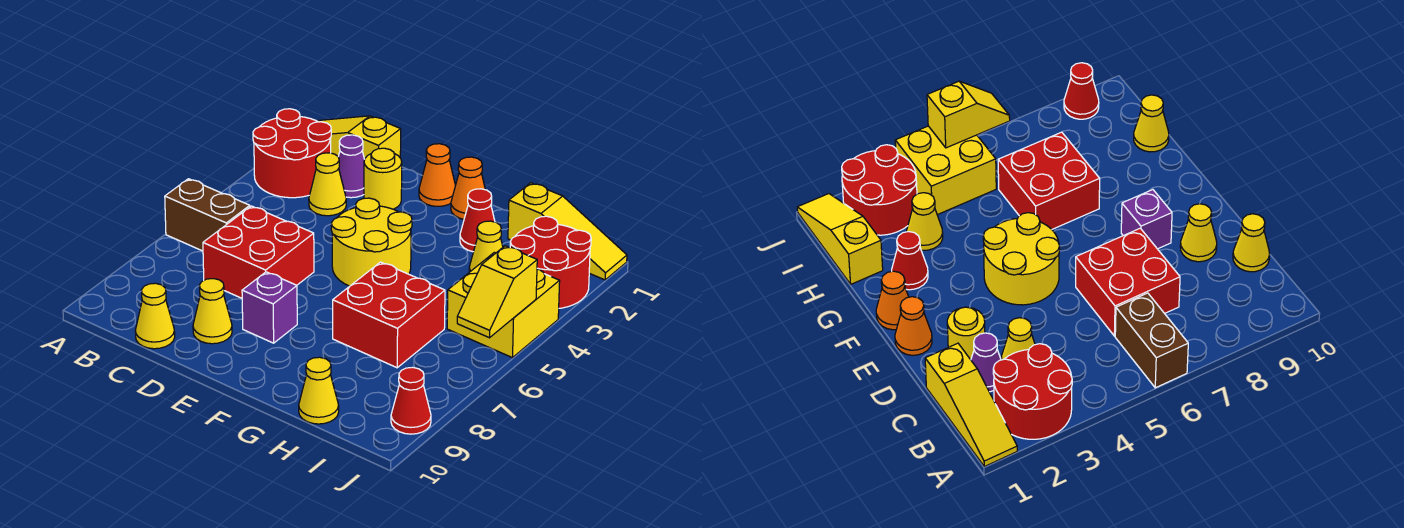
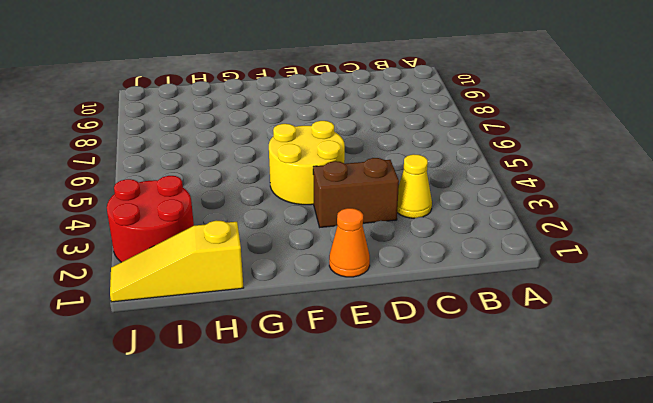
brown 1x2 brick [313,158,399,227] -> brown 1x2 brick moved to [165,179,250,251]
none -> yellow 1x3 slope [318,116,401,159]
none -> red 2x2 round brick [253,109,331,198]
none -> purple 1x1 cone [338,135,365,198]

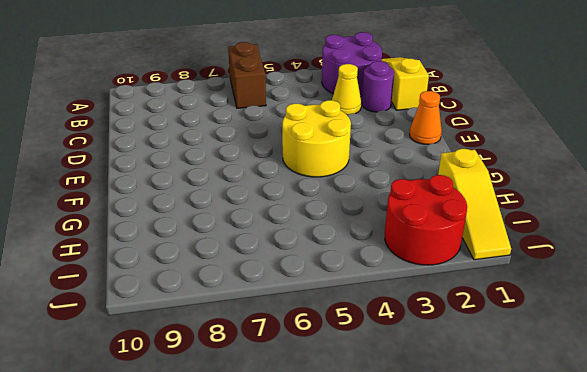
purple 2x2 round brick [322,32,382,97] -> red 2x2 round brick [253,109,331,198]
purple 1x1 round brick [362,61,394,112] -> purple 1x1 cone [338,135,365,198]
none -> red 2x2 brick [203,206,314,298]
none -> yellow 1x1 cone [135,283,175,349]
none -> yellow 1x1 round brick [364,148,402,209]

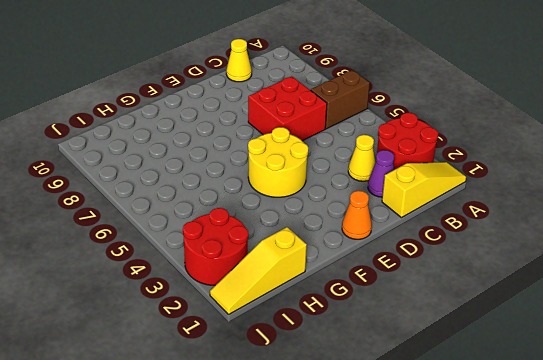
none -> yellow 1x1 round brick [364,148,402,209]
none -> yellow 1x1 cone [193,279,232,344]
none -> purple 1x1 brick [242,272,297,343]

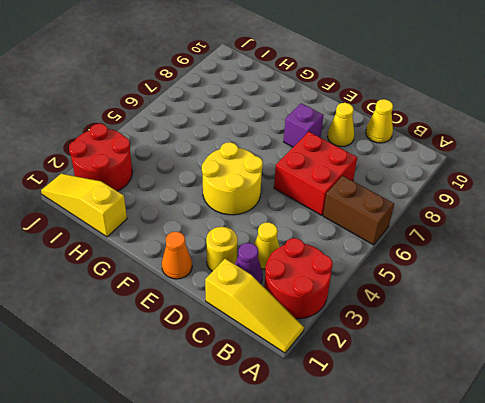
none -> orange 1x1 cone [451,157,485,219]
none -> red 1x1 cone [460,189,495,252]
none -> red 2x2 brick [333,262,445,368]

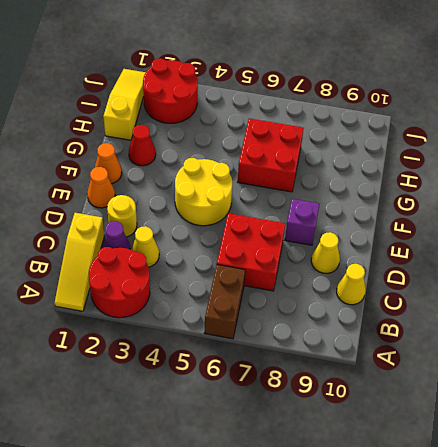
none -> yellow 1x1 cone [469,221,503,272]
none -> yellow 1x1 cone [299,357,339,424]
none -> yellow 2x2 brick [447,252,560,358]

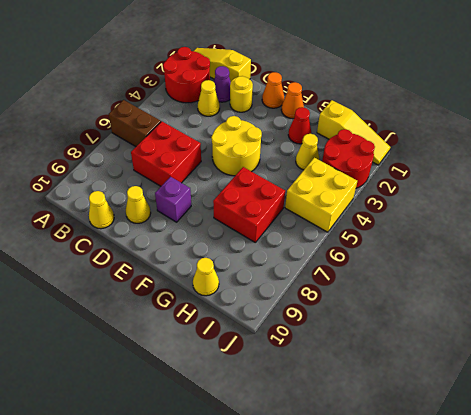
none -> red 1x1 cone [391,367,431,434]
none -> yellow 1x2 slope [457,246,537,338]

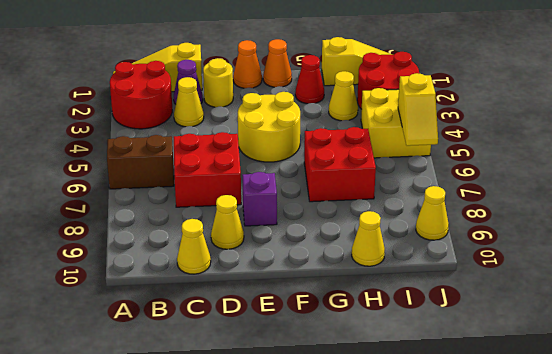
yellow 1x1 cone [416,186,449,240] -> red 1x1 cone [391,367,431,434]

